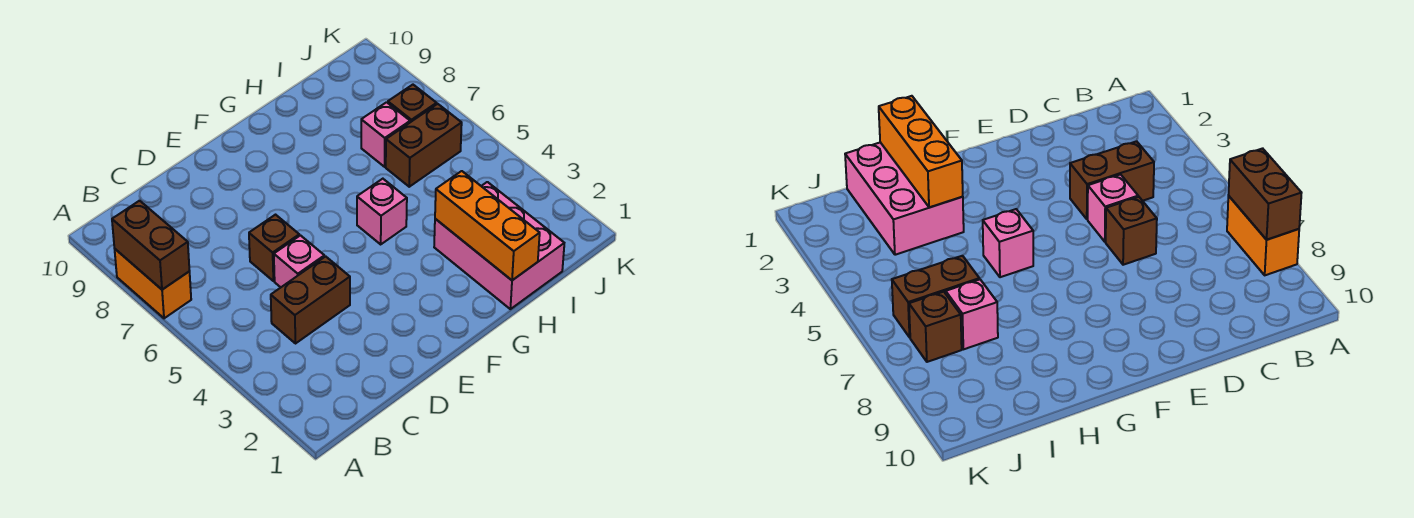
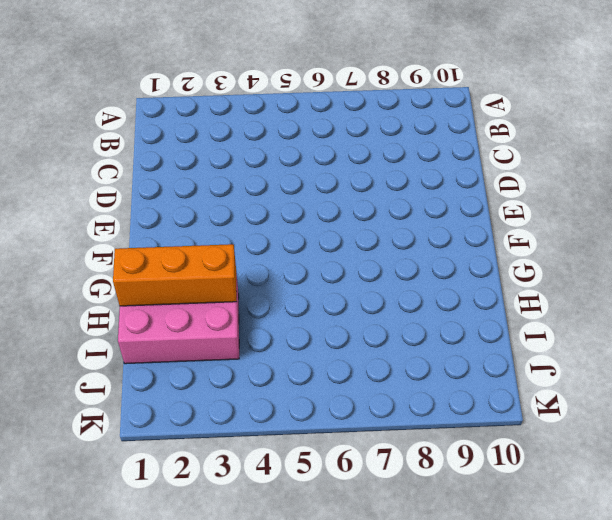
none -> orange 1x2 brick [115,249,191,318]
none -> brown 1x2 brick [271,256,350,343]

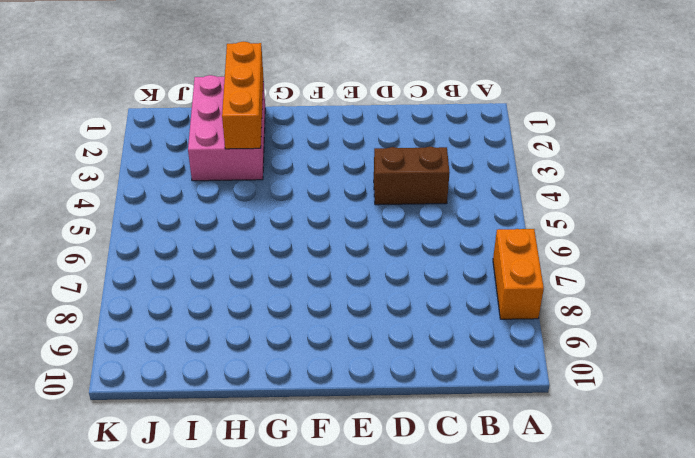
none -> pink 1x1 brick [274,235,324,287]
none -> brown 1x1 brick [249,215,299,281]

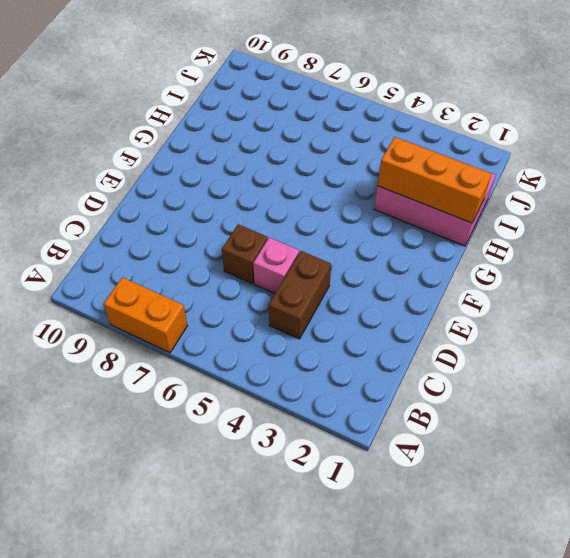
none -> pink 1x1 brick [357,179,407,244]
none -> brown 1x2 brick [386,104,462,187]

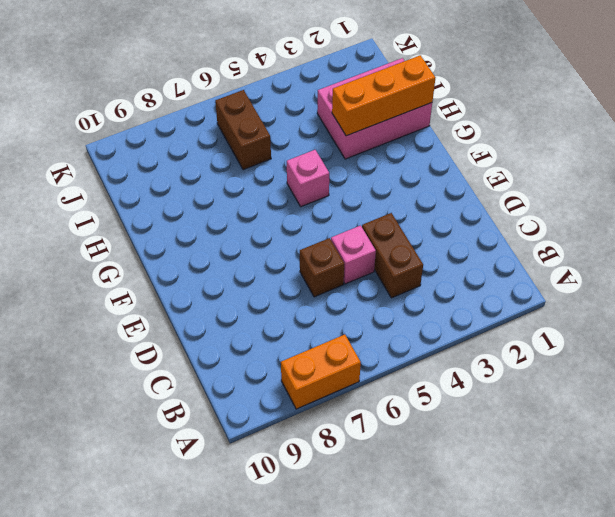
none -> pink 1x1 brick [361,102,410,167]
none -> brown 1x1 brick [388,85,437,122]

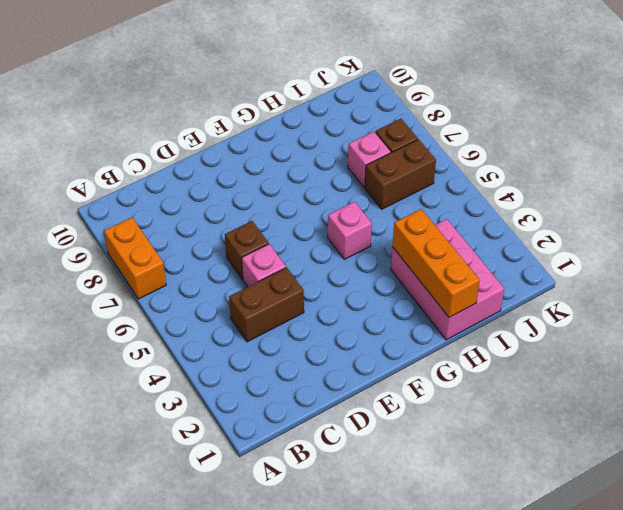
none -> brown 1x2 brick [112,201,190,290]

